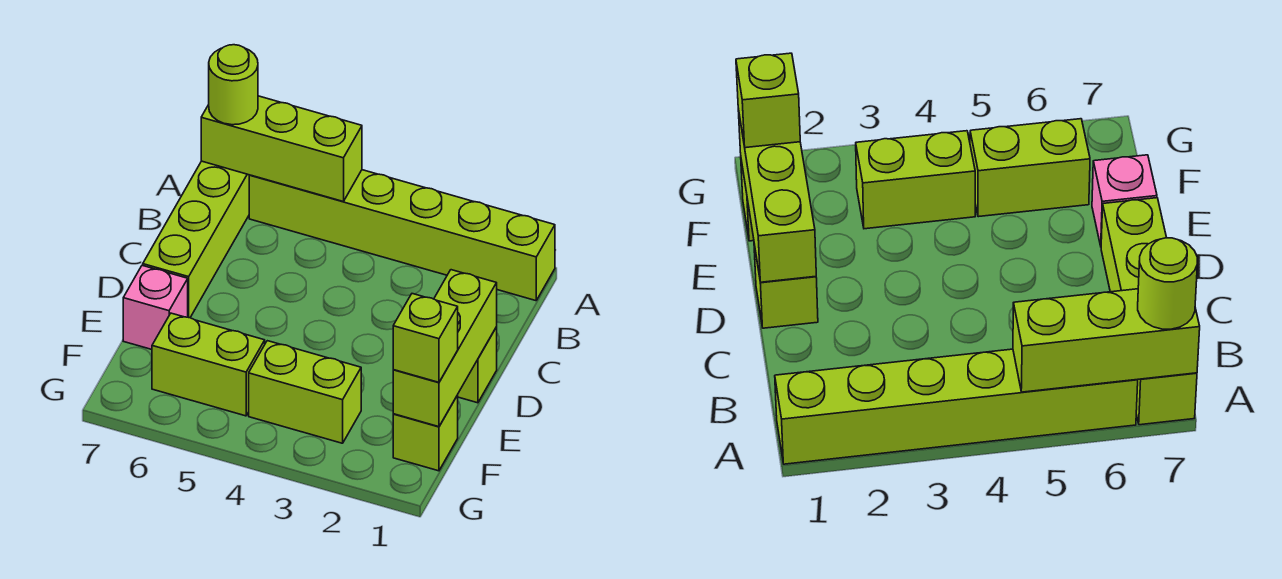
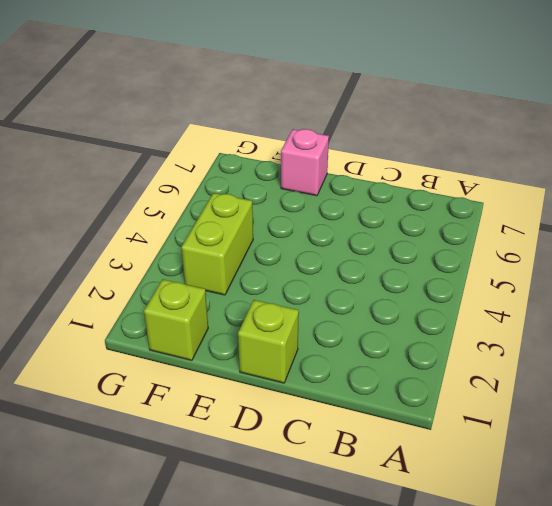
none -> lime 1x6 brick [249,170,555,301]
none -> lime 1x4 brick [143,161,249,318]

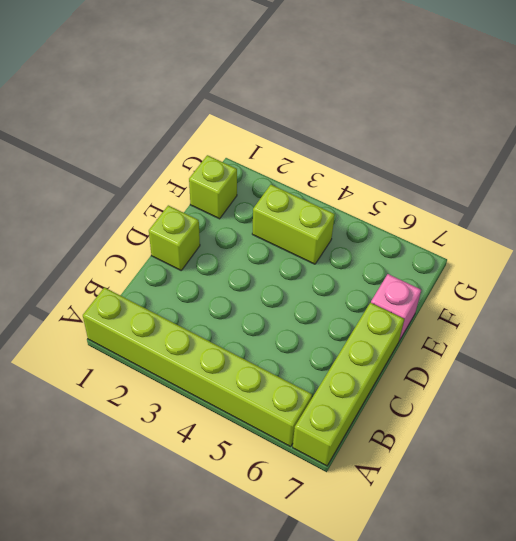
none -> lime 1x2 brick [152,313,265,416]
none -> lime 1x3 brick [201,96,362,201]

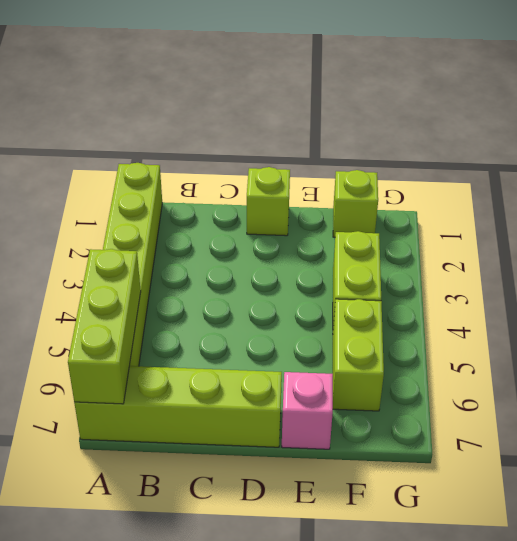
none -> lime 1x3 brick [393,270,497,427]
none -> lime 1x1 round brick [209,45,258,125]

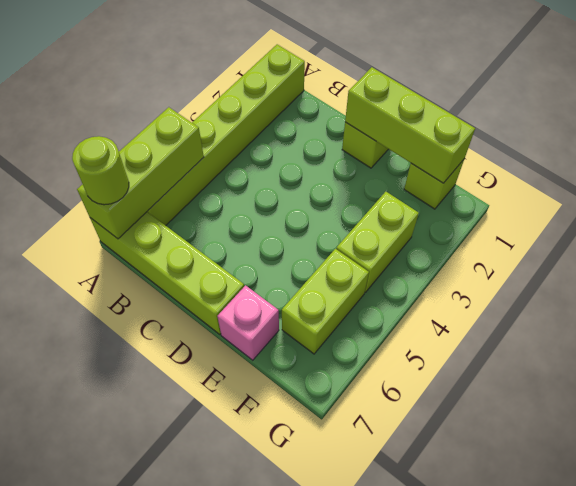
none -> lime 1x1 brick [393,294,458,382]

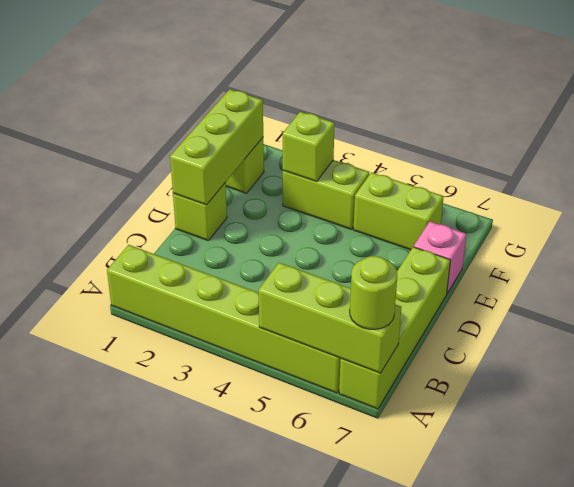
lime 1x1 brick [283,112,335,182] -> lime 1x1 brick moved to [393,294,458,382]

